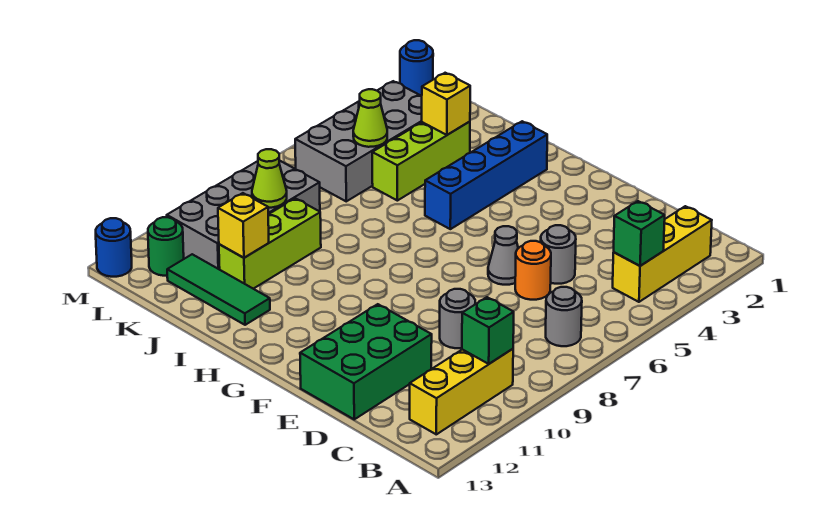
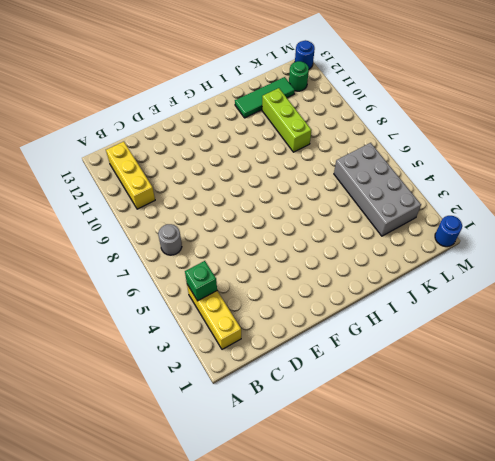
none -> grey 1x1 round brick [541,225,576,284]
none -> orange 1x1 round brick [515,241,551,300]
none -> grey 1x1 round brick [440,289,475,348]

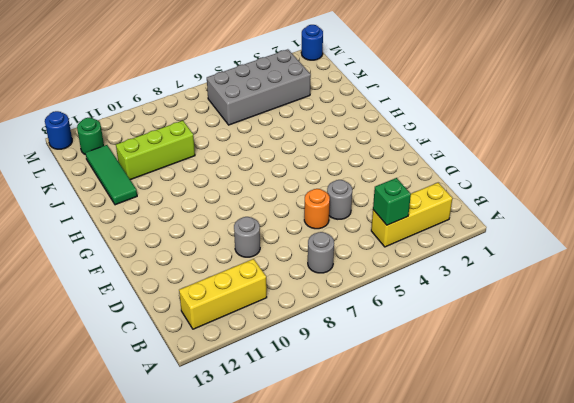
none -> green 2x3 brick [300,304,432,419]
none -> grey 1x1 cone [488,226,518,285]
none -> blue 1x4 brick [425,121,547,229]

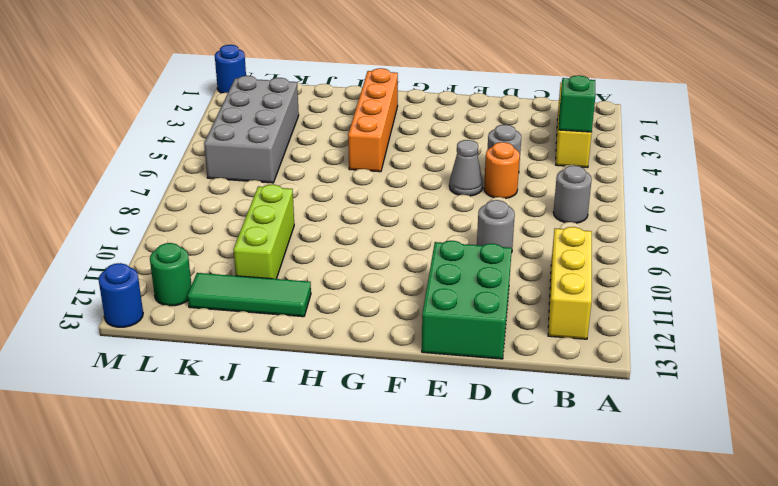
orange 1x4 brick [348,68,398,172] -> blue 1x4 brick [425,121,547,229]
none -> lime 1x3 brick [372,122,470,201]
none -> grey 2x4 brick [167,160,320,270]
none -> green 1x1 brick [462,297,514,364]

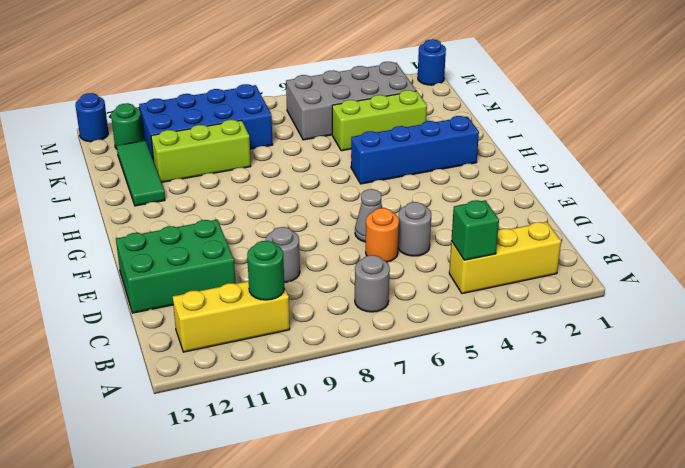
green 1x1 round brick [247,241,284,300] -> green 1x1 brick [462,297,514,364]
blue 2x4 brick [139,84,273,161] -> grey 2x4 brick [167,160,320,270]
none -> yellow 1x1 brick [422,73,470,135]
none -> yellow 1x1 brick [218,193,269,258]
none -> lime 1x1 cone [353,89,387,147]

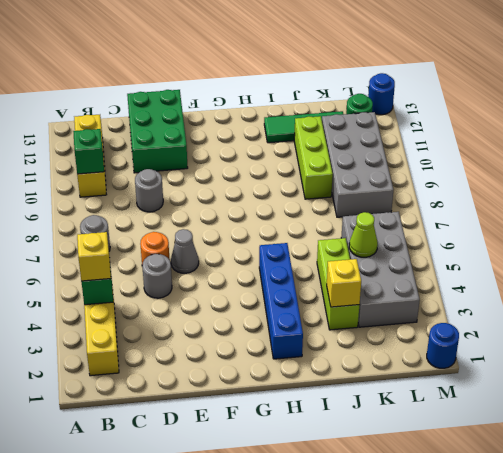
yellow 1x1 brick [77,232,111,281] -> yellow 1x1 brick moved to [218,193,269,258]
none -> lime 1x1 cone [252,149,287,208]

